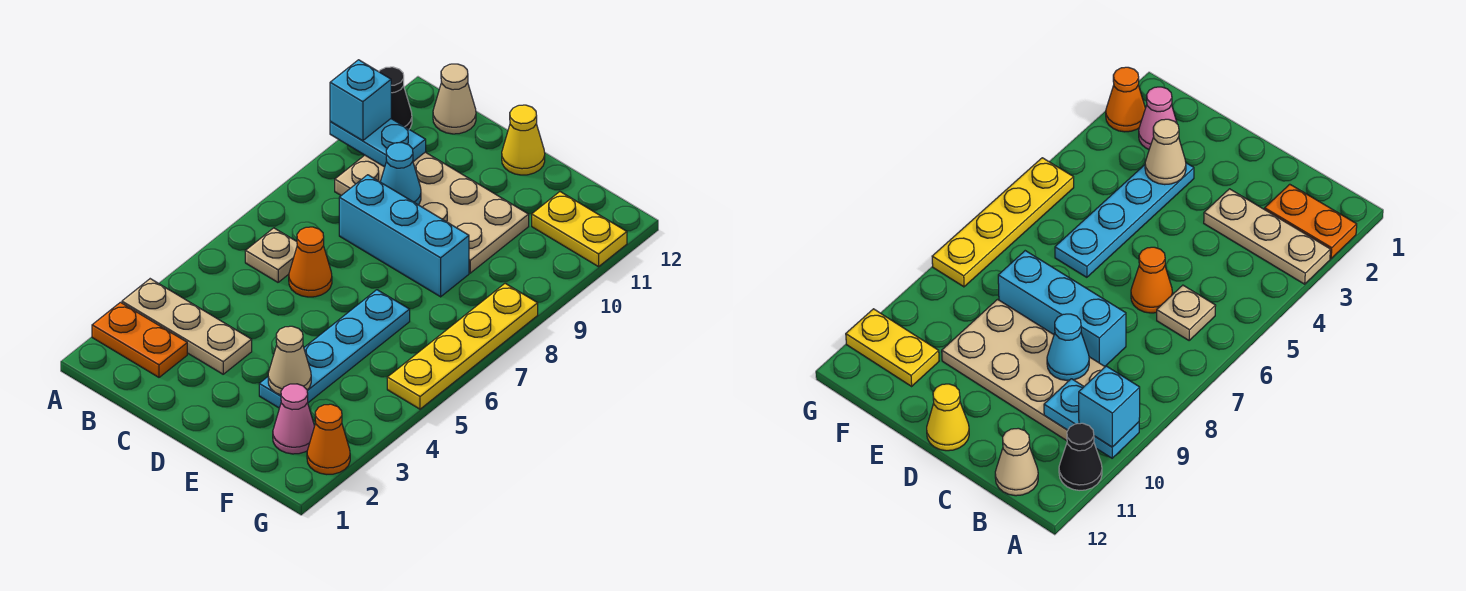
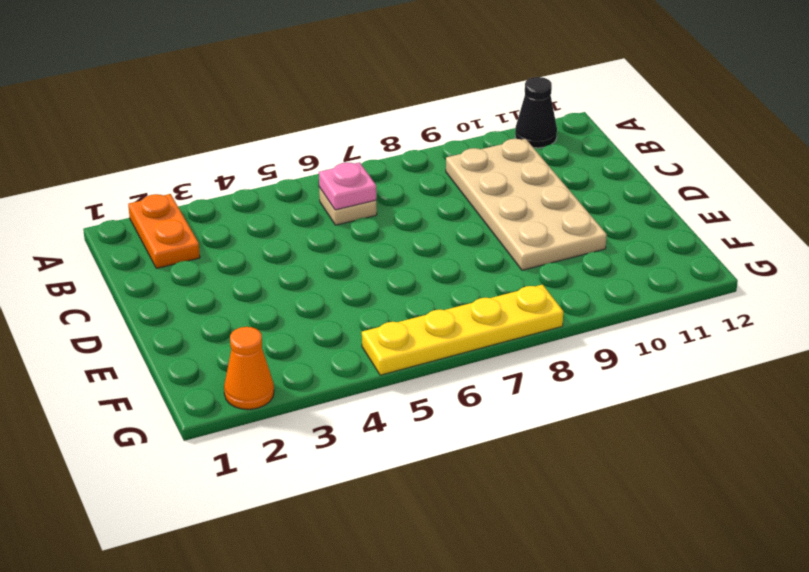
pink 1x1 plate [319,162,376,210] -> none
none -> tan 1x3 plate [122,279,252,374]
none -> tan 1x1 cone [433,64,476,134]
none -> orange 1x1 cone [289,227,332,297]

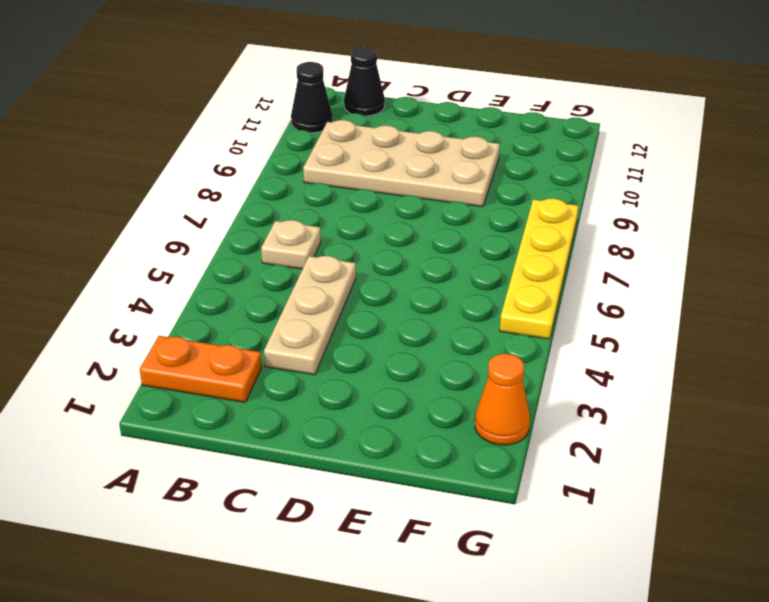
black 1x1 cone [344,46,385,116] -> tan 1x1 cone [433,64,476,134]
tan 1x3 plate [264,256,356,375] -> tan 1x3 plate turned to [122,279,252,374]
none -> orange 1x1 cone [289,227,332,297]
none -> cyan 1x3 brick [339,175,469,297]
none -> yellow 1x1 cone [502,105,545,175]

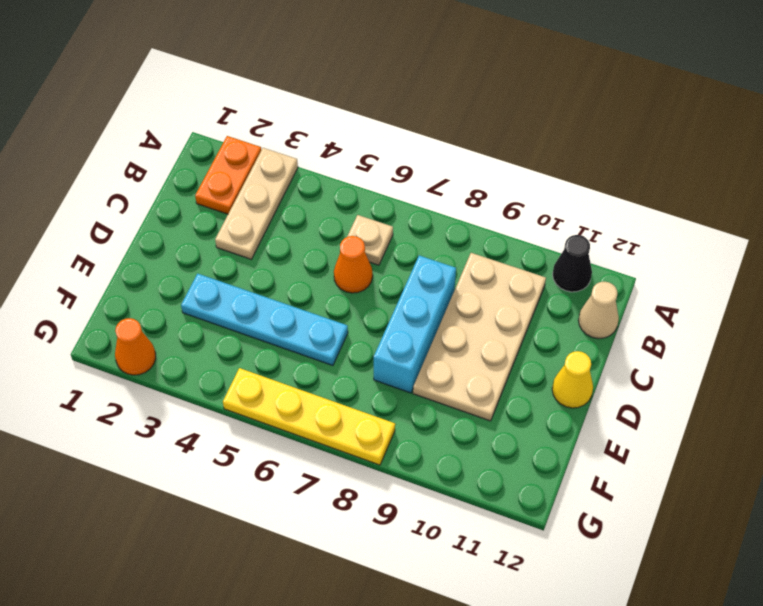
none -> pink 1x1 cone [273,384,314,454]
none -> yellow 1x2 plate [532,192,627,267]
none -> cyan 1x2 plate [330,119,426,167]

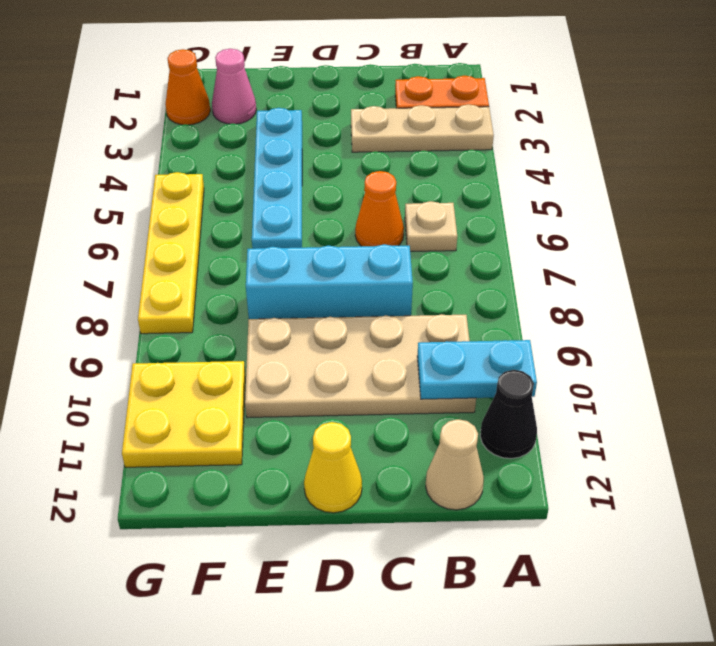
yellow 2x2 plate [122,361,245,467] -> yellow 1x2 plate [532,192,627,267]
none -> cyan 1x1 cone [381,143,421,205]
none -> tan 1x1 cone [268,326,311,395]
none -> cyan 1x1 brick [330,60,391,141]

